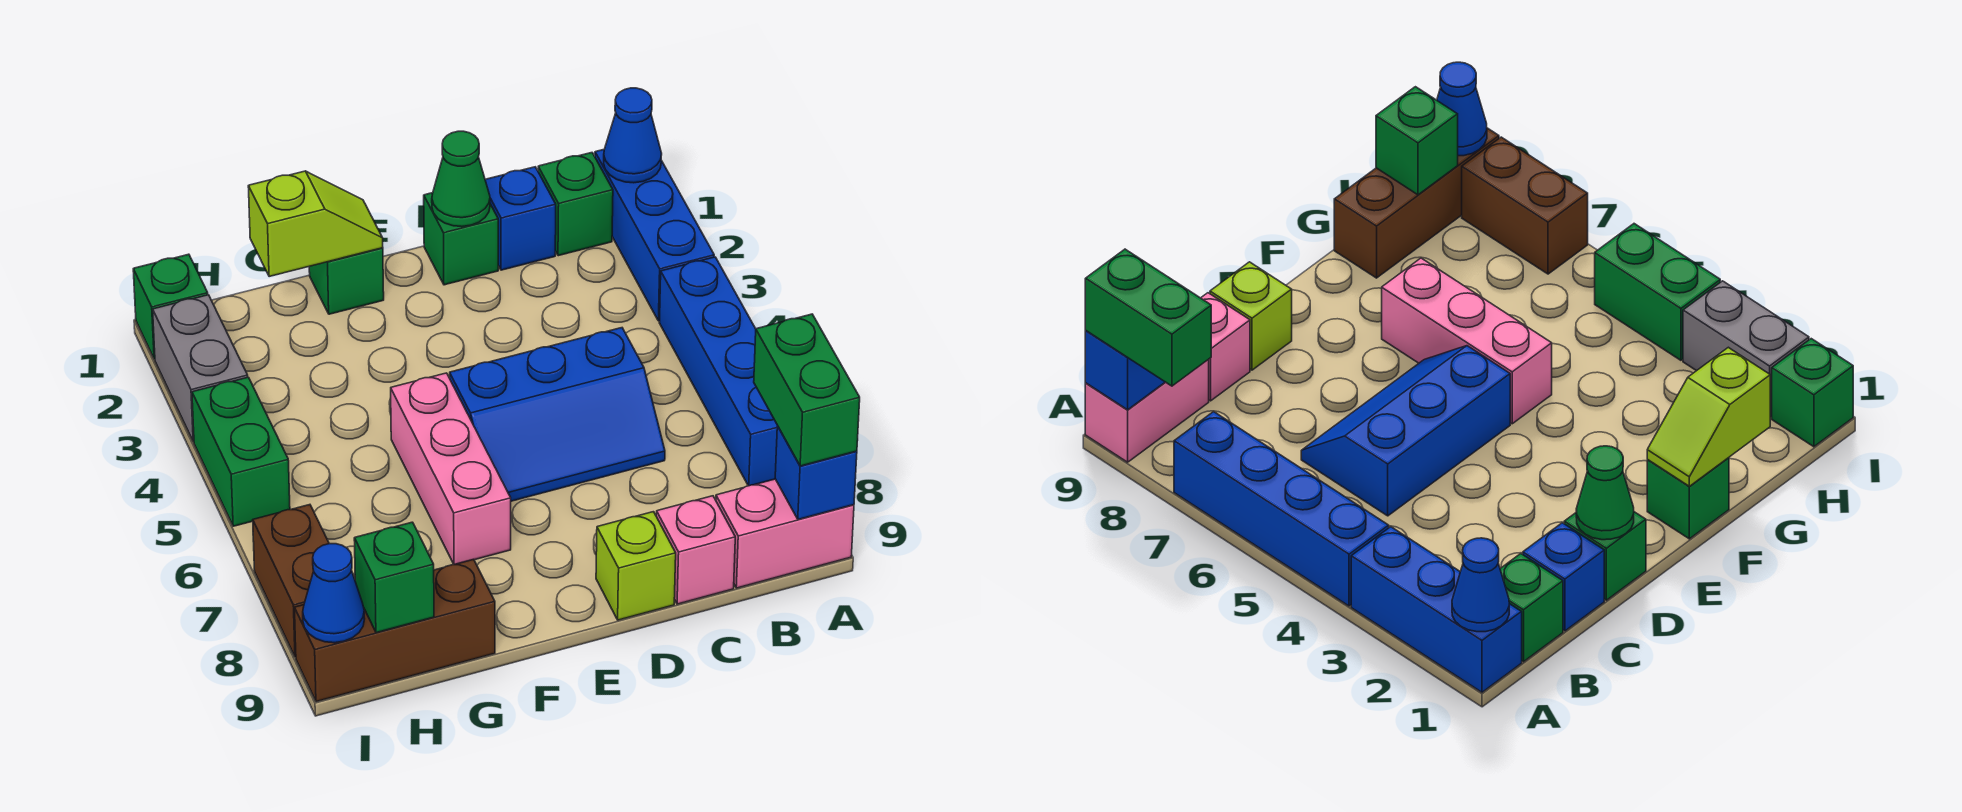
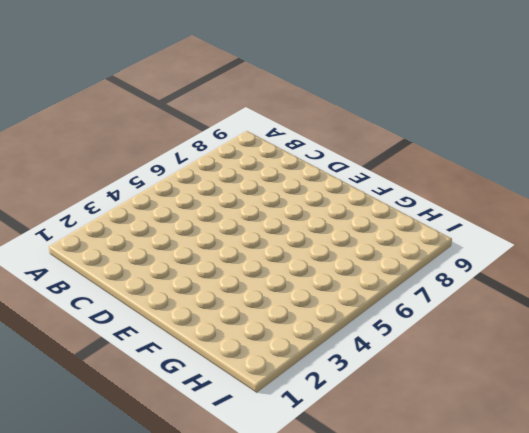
none -> blue 1x3 brick [595,150,714,321]
none -> blue 1x4 brick [659,257,778,486]
none -> pink 1x2 brick [716,479,854,588]

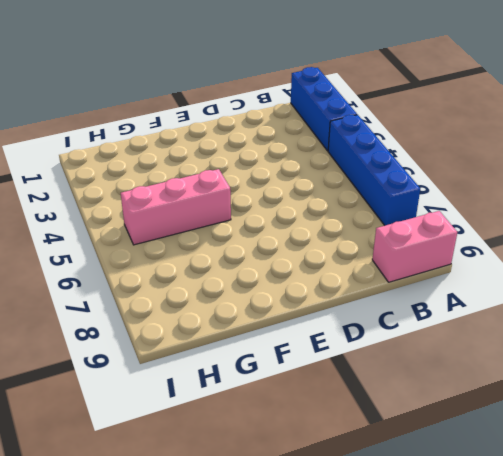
pink 1x3 brick [121,169,231,245] -> pink 1x3 brick turned to [391,373,511,565]
none -> green 1x1 brick [538,153,613,256]
none -> blue 1x1 brick [485,167,556,270]
none -> blue 2x3 slope [450,328,665,501]

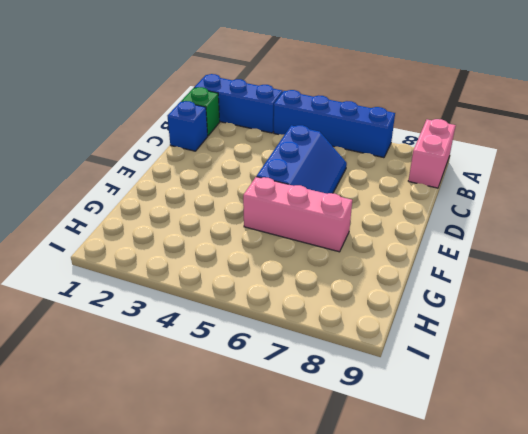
none -> pink 1x1 brick [656,496,735,604]
none -> green 1x1 brick [424,193,498,285]
none -> lime 1x1 brick [596,512,676,620]

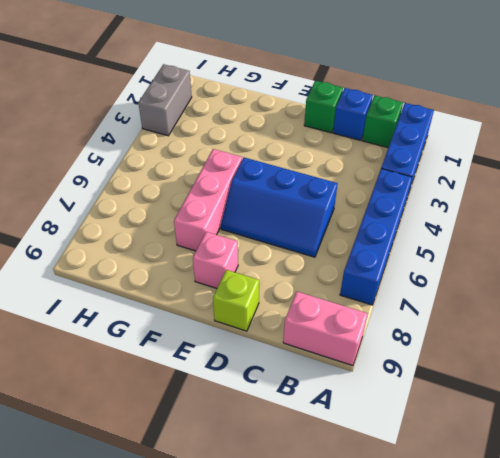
pink 1x1 brick [193,232,238,288] -> pink 1x1 brick moved to [656,496,735,604]
none -> green 1x1 brick [309,248,384,314]
none -> brown 1x3 brick [295,560,495,702]
none -> green 1x1 brick [133,254,208,359]

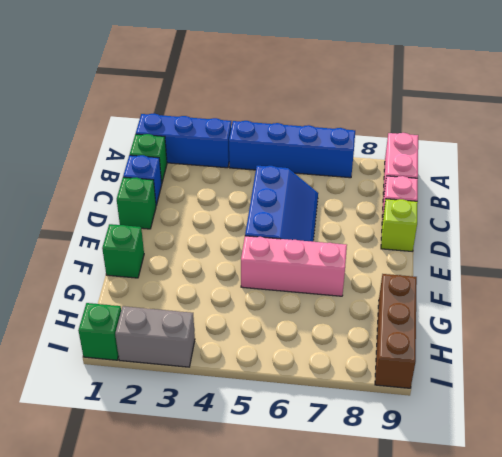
none -> green 1x2 brick [192,377,290,526]
none -> brown 1x2 brick [253,505,329,657]
none -> blue 1x1 cone [604,88,662,183]

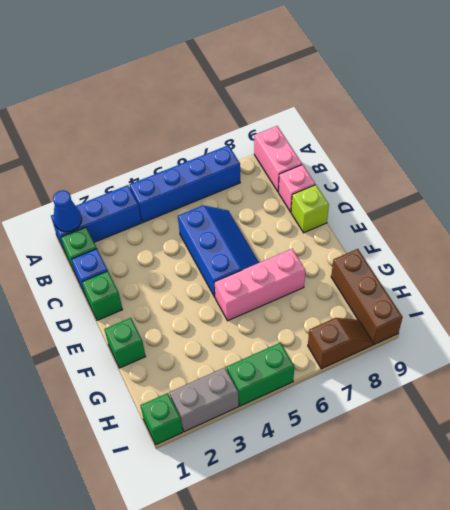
brown 1x2 slope [308,318,373,369] -> brown 1x2 brick [253,505,329,657]
none -> blue 1x1 brick [775,426,857,519]
none -> green 1x1 cone [432,131,490,227]
none -> lime 1x2 slope [248,171,383,277]

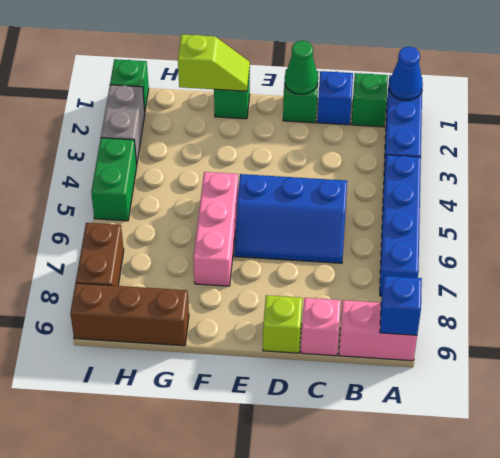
none -> green 1x1 brick [354,522,434,633]
none -> blue 1x1 cone [303,544,365,643]
none -> green 1x2 brick [754,314,860,466]

